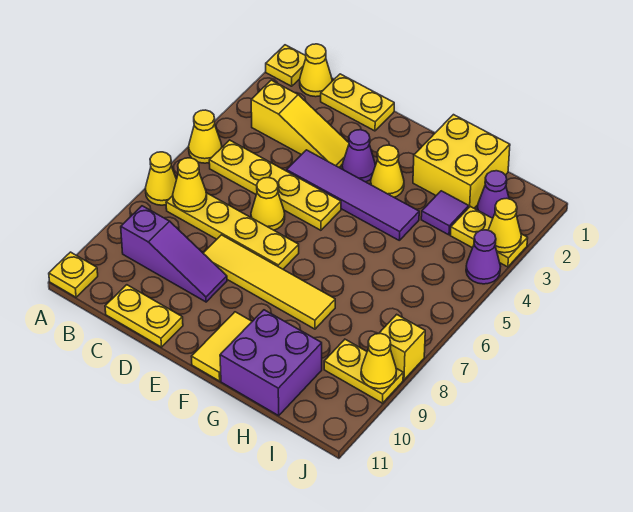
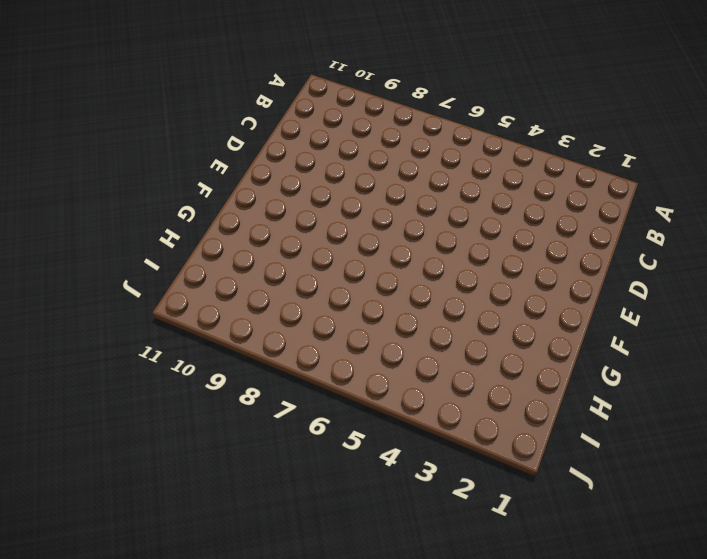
none -> yellow 1x1 plate [266,45,306,86]
none -> yellow 1x1 cone [189,110,222,163]
none -> yellow 1x1 cone [145,152,177,205]

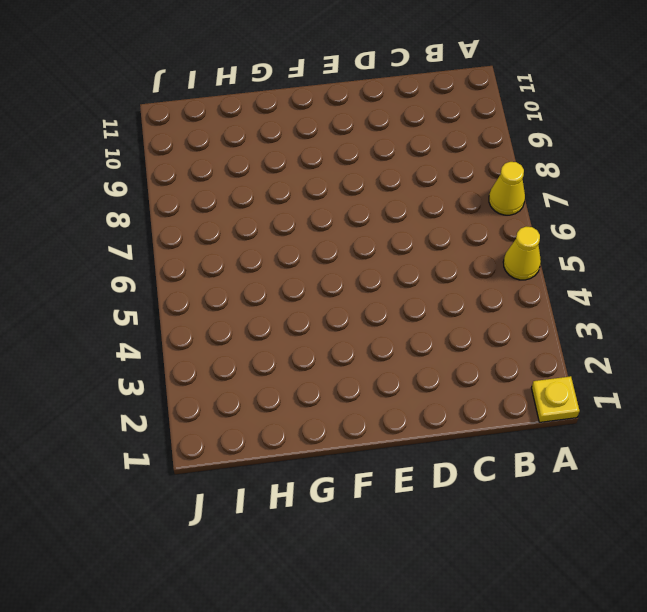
none -> yellow 1x1 plate [49,252,98,297]
none -> yellow 1x1 cone [300,44,332,97]
none -> yellow 1x3 slope [251,80,349,167]

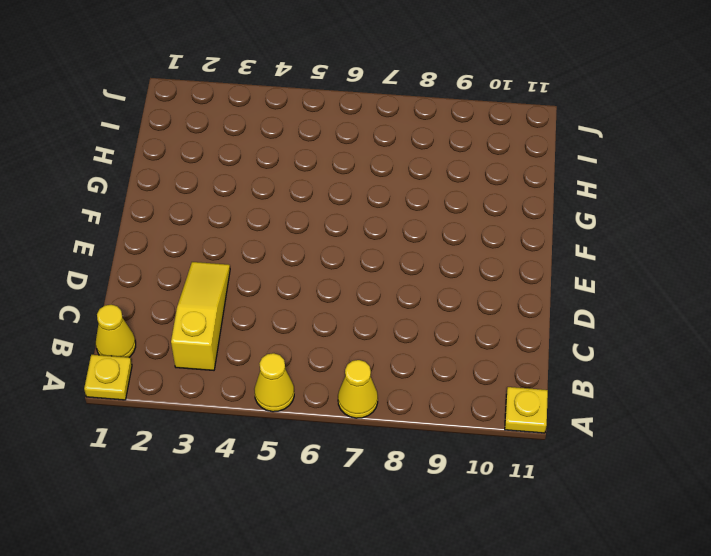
none -> yellow 1x4 plate [209,140,341,230]
none -> yellow 1x4 plate [166,193,299,269]
none -> purple 1x3 slope [121,206,227,302]

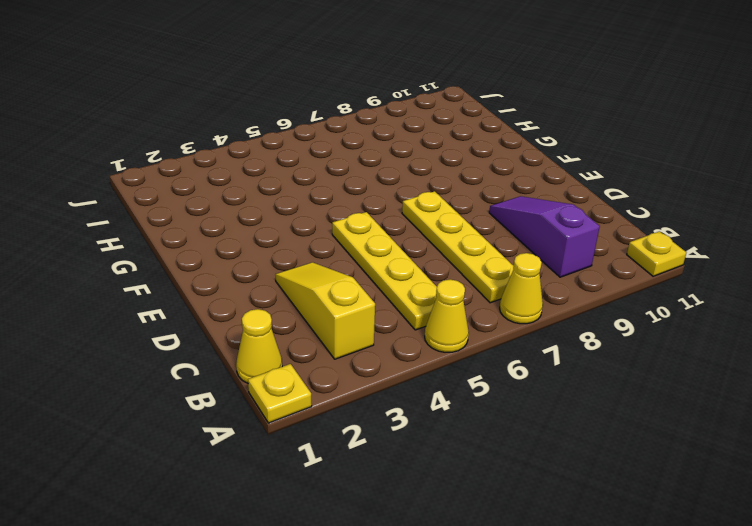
none -> yellow 1x2 plate [321,74,394,131]
none -> yellow 1x2 plate [105,285,183,347]
none -> purple 1x4 tile [287,150,419,240]

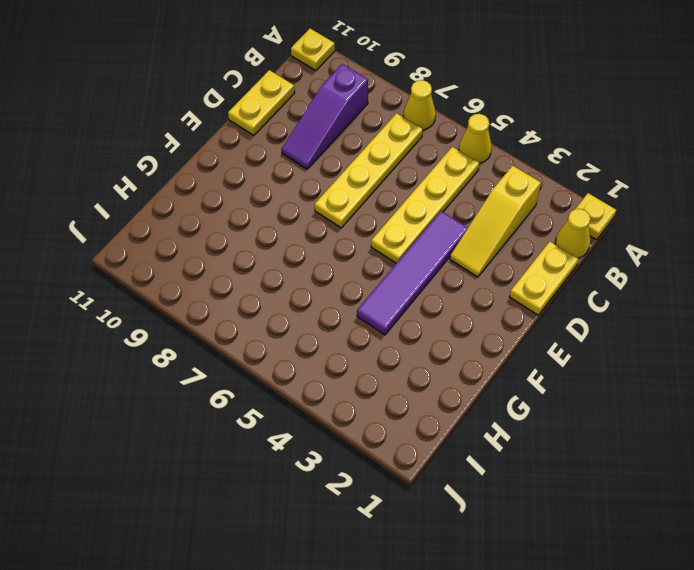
none -> yellow 1x1 cone [251,178,285,230]
none -> yellow 1x4 tile [203,235,335,329]
none -> purple 1x1 cone [342,130,375,182]

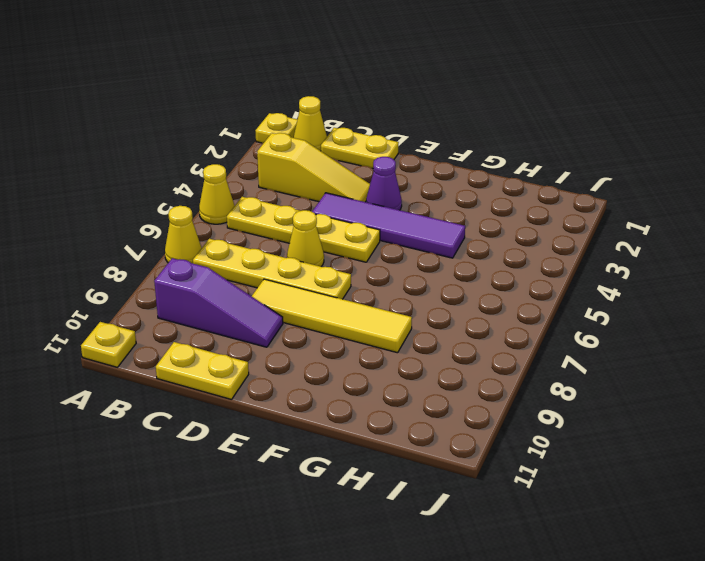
none -> yellow 1x1 cone [371,145,404,197]
none -> yellow 1x2 tile [191,312,252,381]
none -> yellow 2x2 brick [413,115,510,208]

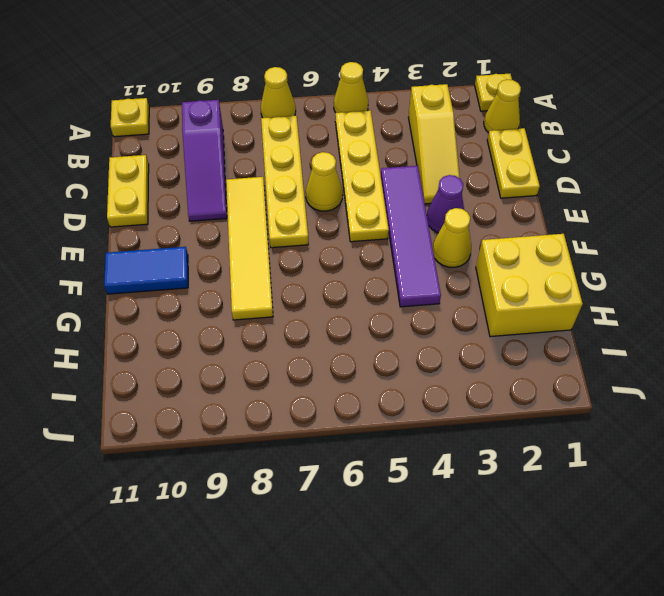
blue 1x2 tile [104,247,188,294] -> yellow 1x2 tile [191,312,252,381]
none -> purple 2x2 brick [220,310,322,416]
none -> purple 1x1 tile [421,191,469,235]
none -> purple 1x1 cone [477,171,509,218]

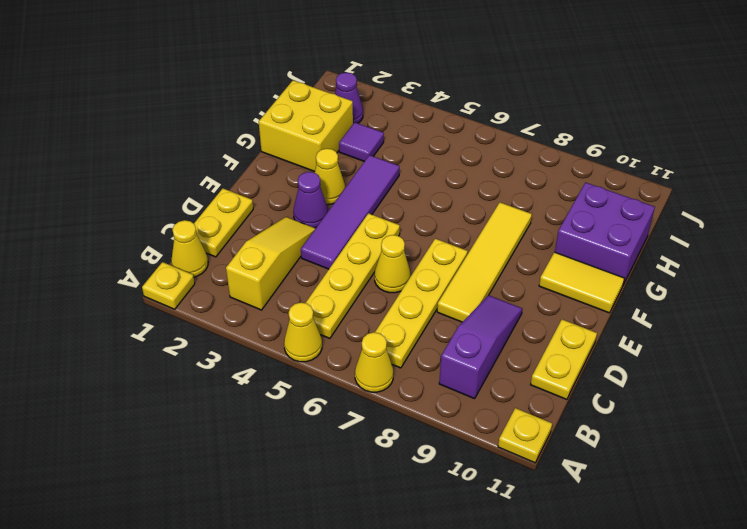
none -> yellow 1x2 plate [450,206,528,267]
none -> yellow 1x2 plate [324,339,403,403]
none -> purple 1x1 cone [466,230,501,284]

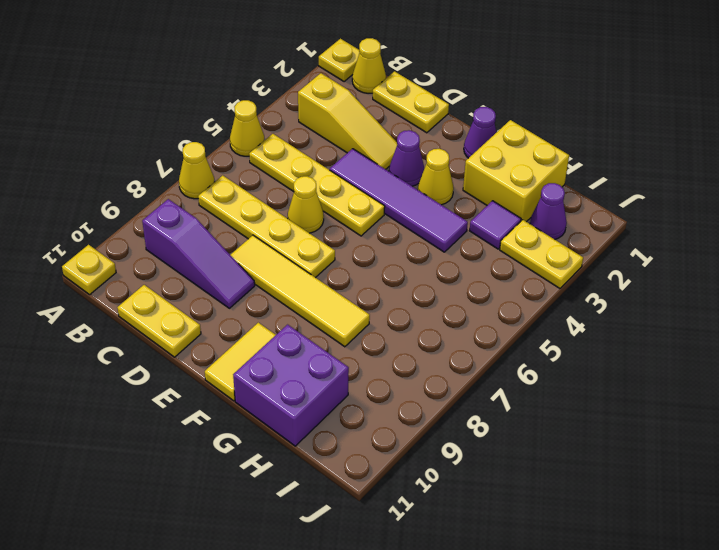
purple 1x1 cone [464,107,496,158] -> purple 1x1 cone moved to [466,230,501,284]
none -> yellow 1x2 plate [324,339,403,403]
none -> yellow 1x1 brick [379,314,425,380]
none -> yellow 1x1 cone [173,158,207,212]

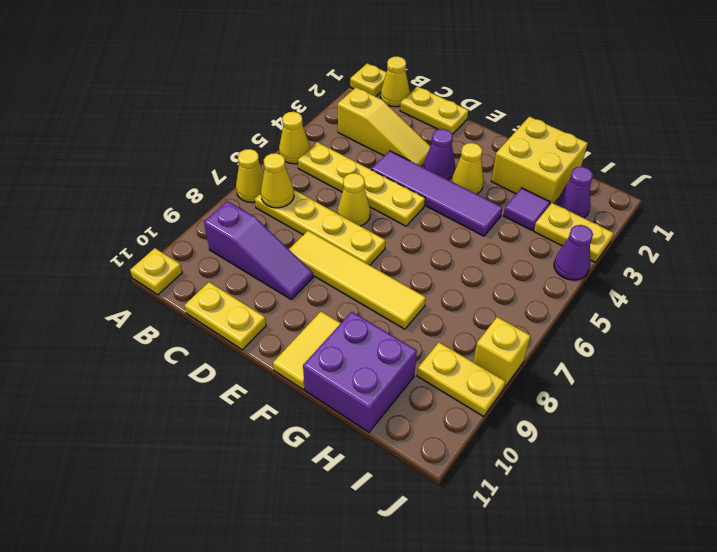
none -> yellow 1x1 cone [488,198,521,253]
none -> yellow 1x1 cone [361,333,396,389]

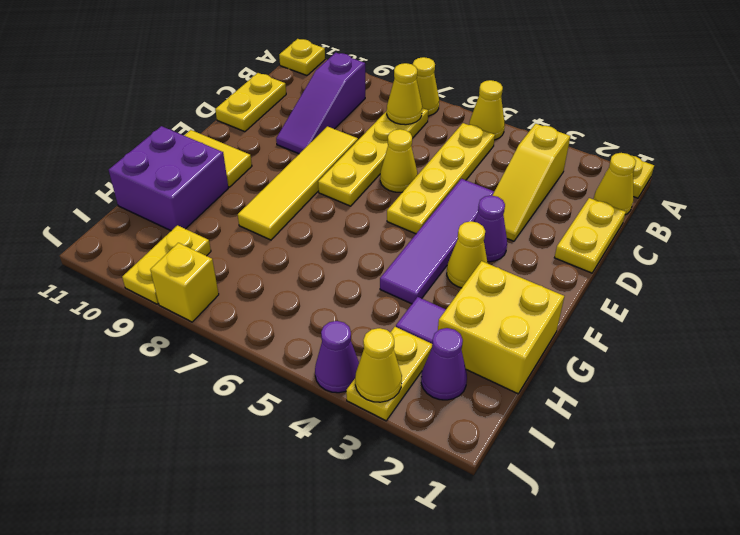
none -> yellow 1x1 cone [361,333,396,389]

